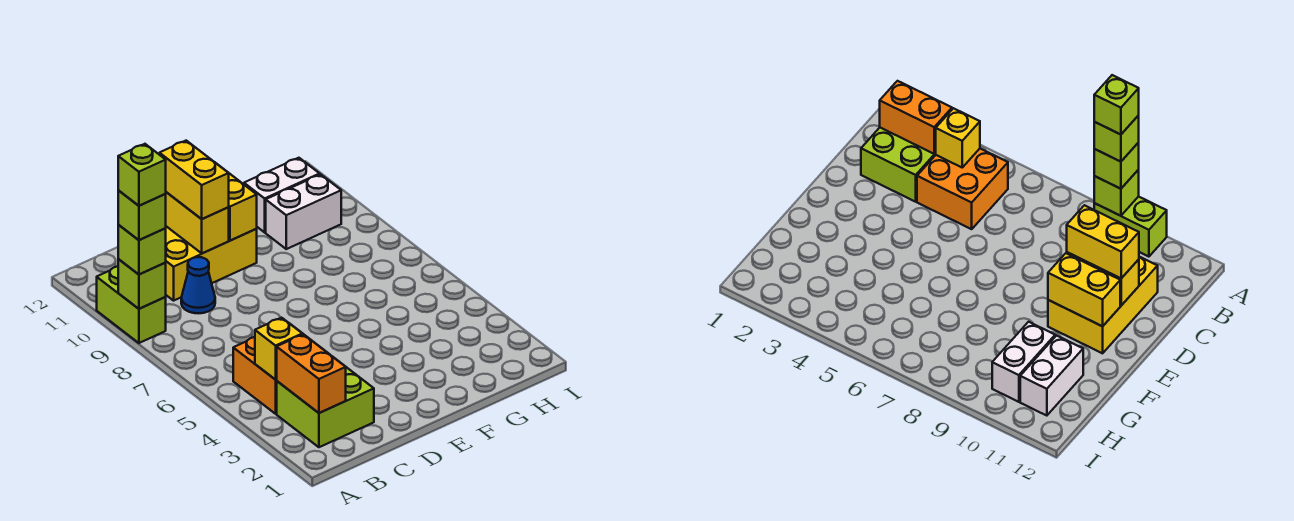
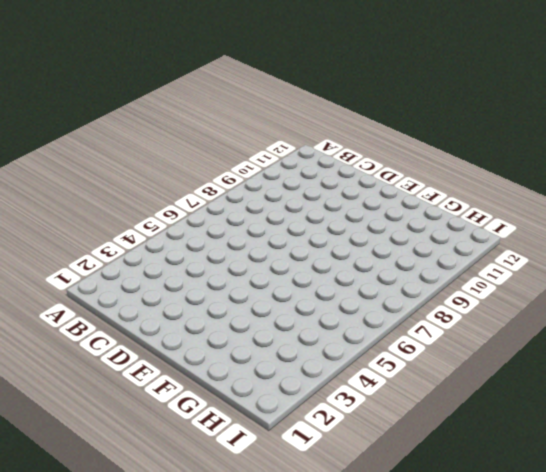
none -> lime 1x2 brick [97,266,166,343]
none -> lime 2x2 brick [277,363,374,447]
none -> orange 2x2 brick [233,333,329,414]

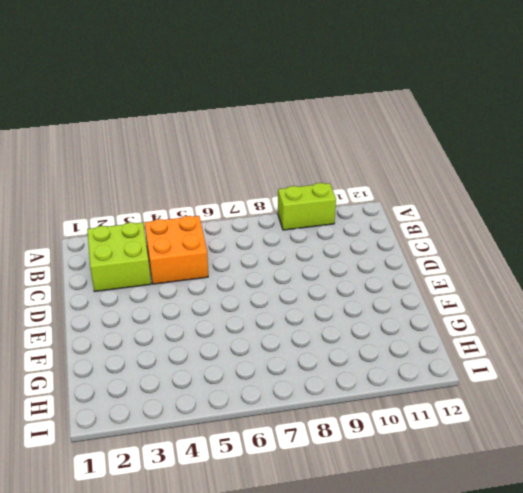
none -> blue 1x1 cone [181,257,215,313]
none -> yellow 2x3 brick [165,226,257,301]
none -> white 1x2 brick [266,174,341,249]

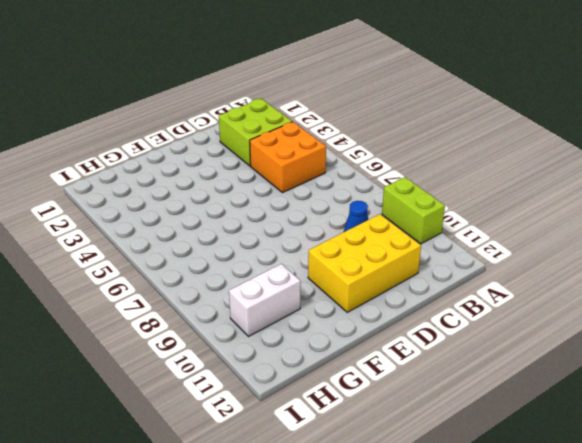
none -> white 1x2 brick [244,158,320,232]
none -> lime 1x1 brick [118,259,166,309]
none -> orange 1x2 brick [276,334,346,413]

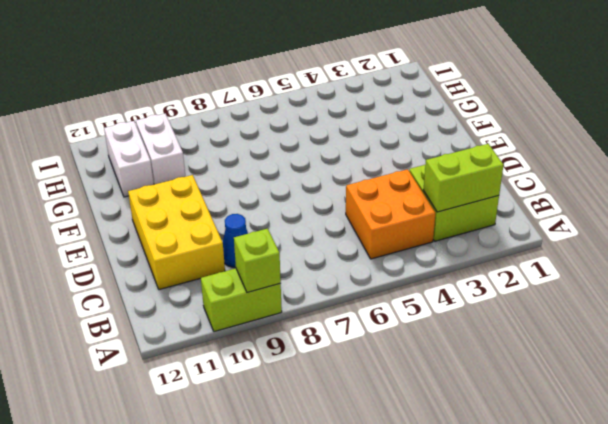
lime 1x2 brick [423,144,503,212] -> orange 1x2 brick [276,334,346,413]
none -> yellow 1x1 brick [255,318,302,380]
none -> yellow 1x2 brick [166,192,229,253]
none -> yellow 1x2 brick [225,170,257,241]

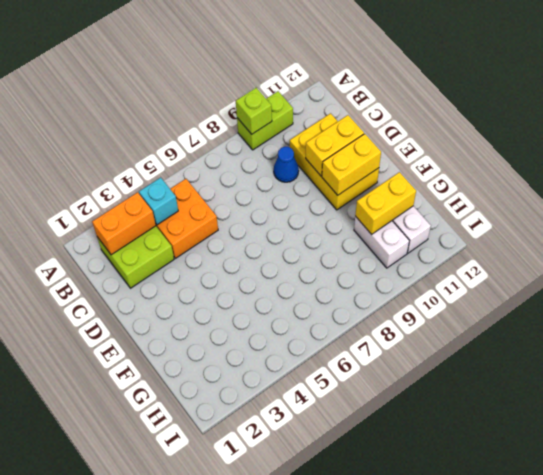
cyan 1x1 brick [139,177,178,225] -> yellow 1x1 brick [255,318,302,380]
yellow 1x2 brick [355,172,416,234] -> yellow 1x2 brick moved to [159,141,229,219]
none -> lime 1x1 brick [118,225,166,274]
none -> lime 1x1 brick [118,191,166,240]
none -> lime 1x1 brick [118,144,166,206]

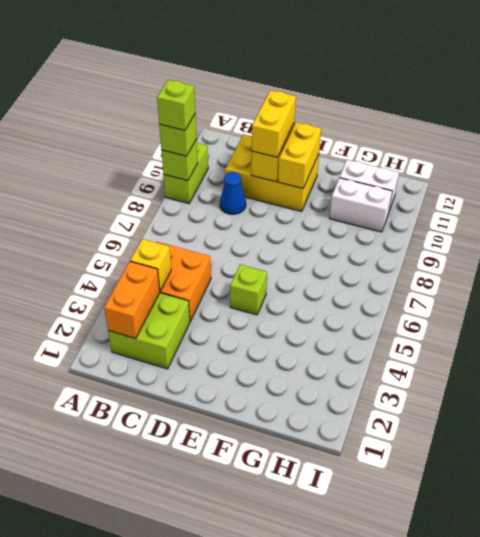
lime 1x1 brick [230,264,267,315] -> lime 1x1 brick moved to [118,144,166,206]

